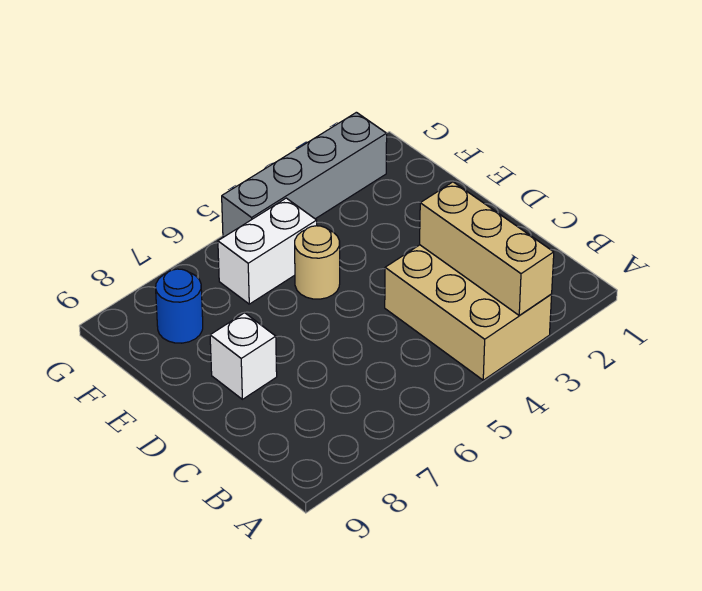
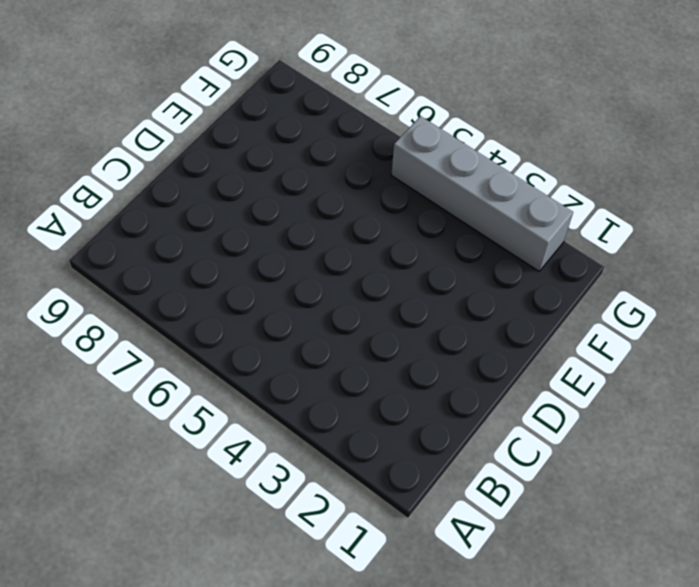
none -> tan 2x3 brick [385,245,552,380]
none -> white 1x1 brick [210,313,277,399]

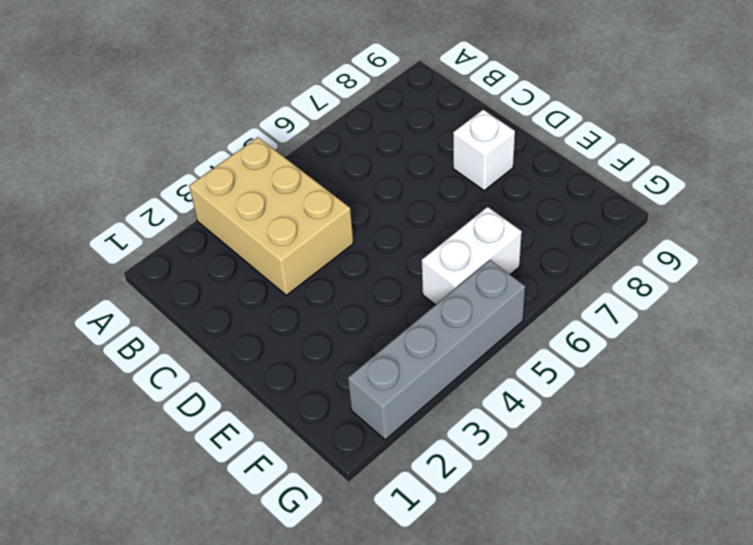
none -> tan 1x1 round brick [295,226,340,299]
none -> blue 1x1 round brick [156,269,203,343]

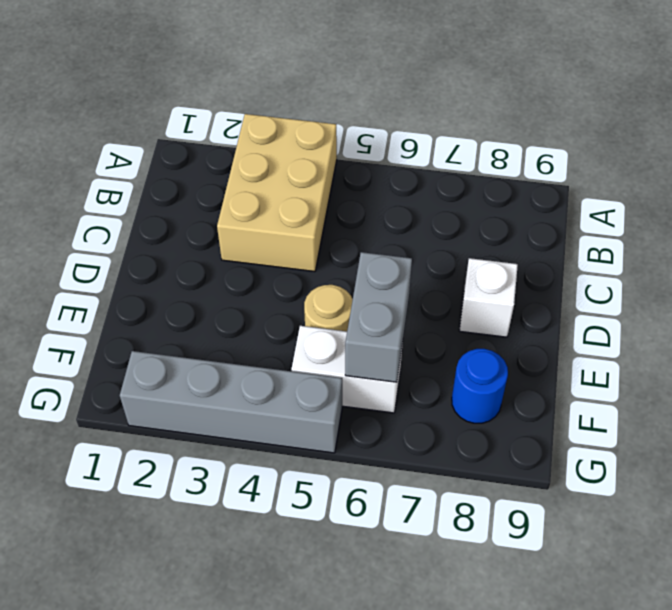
grey 1x2 brick [345,252,412,382] -> none
none -> tan 1x3 brick [420,182,554,316]

